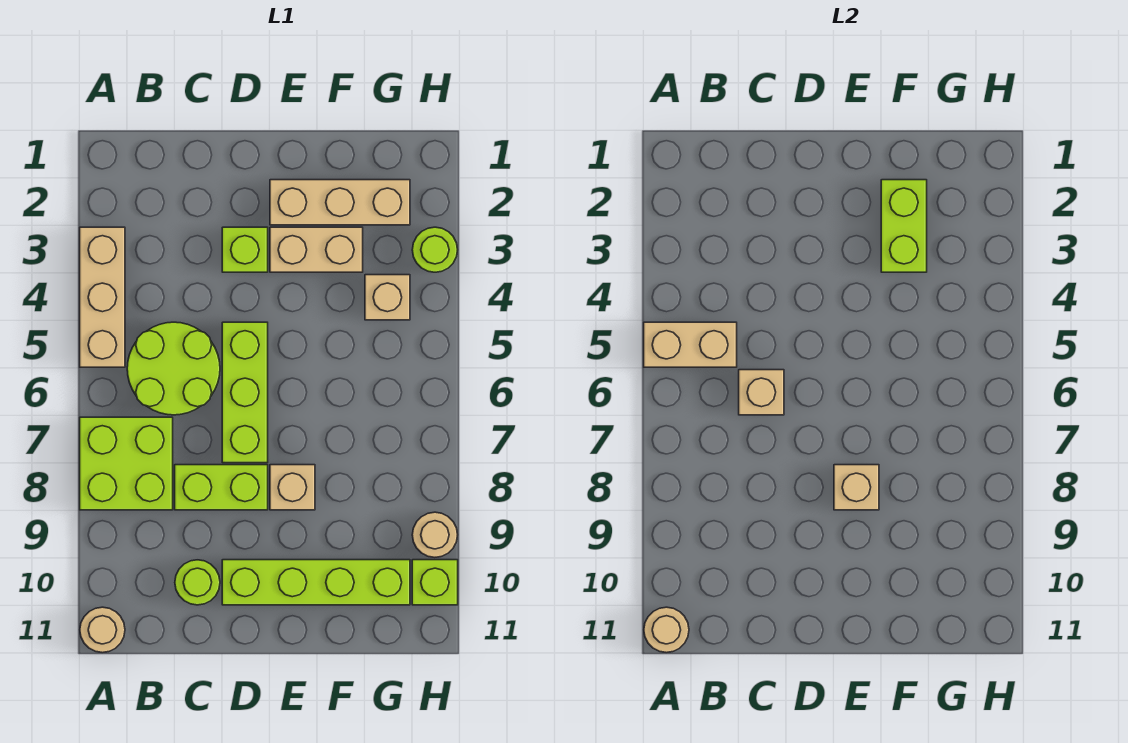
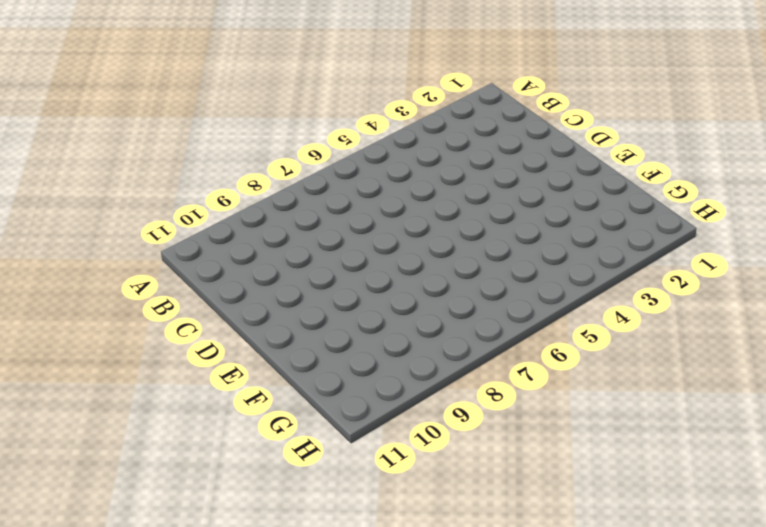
none -> tan 1x3 brick [80,227,125,367]
none -> lime 2x2 brick [80,417,173,510]
none -> tan 1x1 round brick [80,607,125,653]

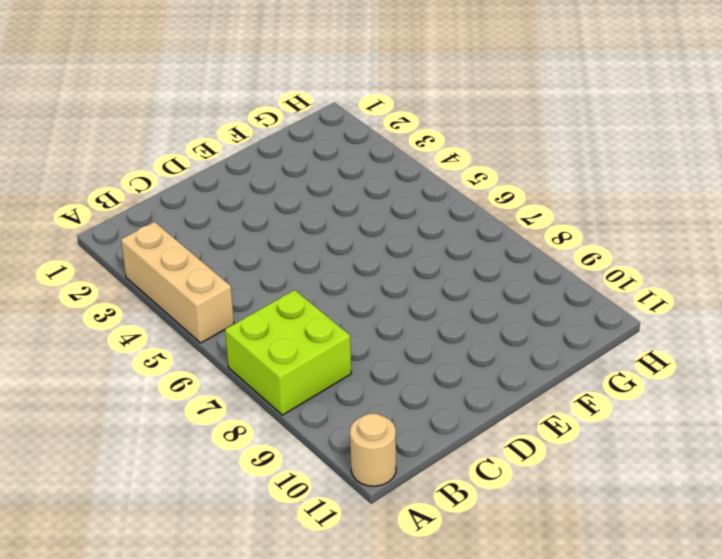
none -> lime 2x2 round brick [127,322,220,415]
none -> lime 1x2 brick [175,465,268,510]
none -> lime 1x1 round brick [175,560,220,605]

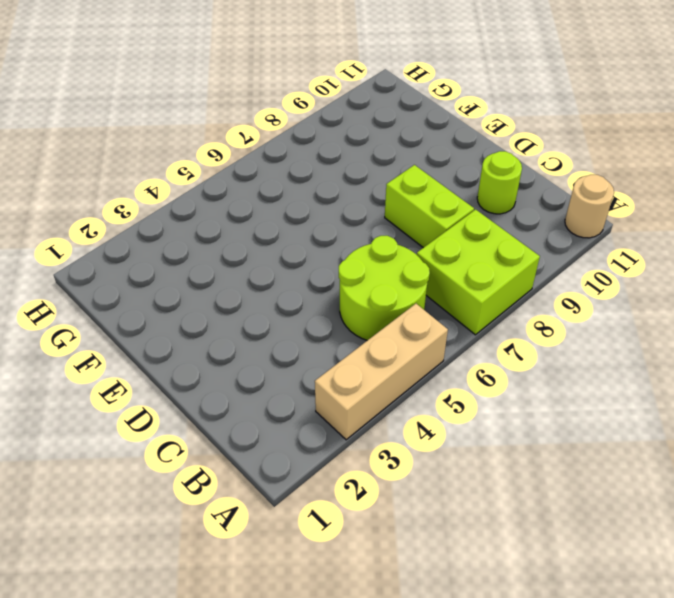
none -> lime 1x1 brick [222,227,268,272]
none -> lime 1x3 brick [222,322,268,463]
none -> lime 1x4 brick [222,560,410,605]

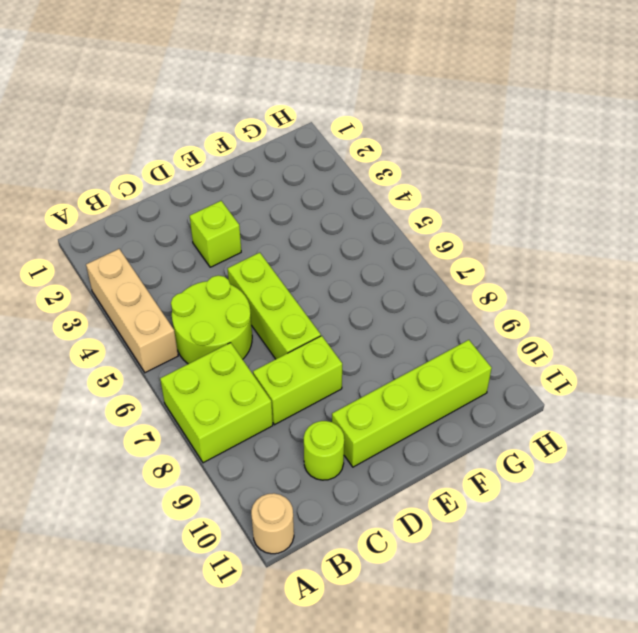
none -> tan 1x3 brick [270,180,410,225]
none -> tan 1x2 brick [270,227,363,272]
none -> tan 1x1 brick [270,465,315,510]

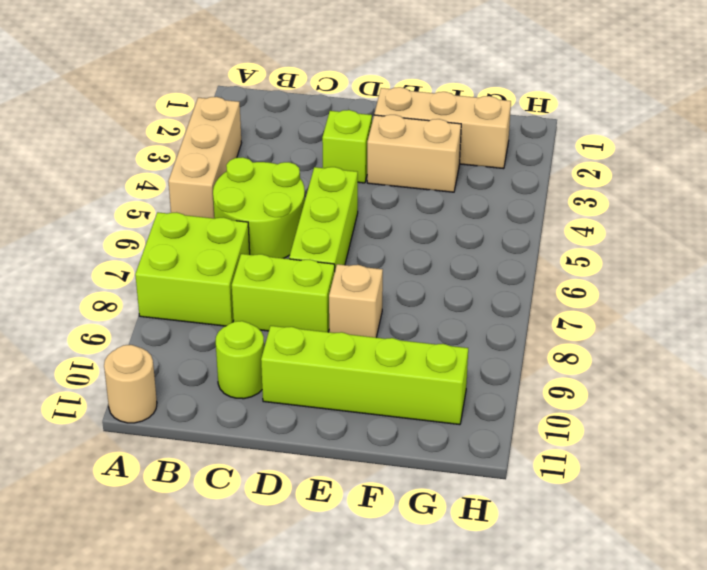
none -> tan 1x1 brick [365,275,410,320]
none -> lime 1x1 round brick [412,227,458,272]
none -> tan 1x1 round brick [412,512,458,557]

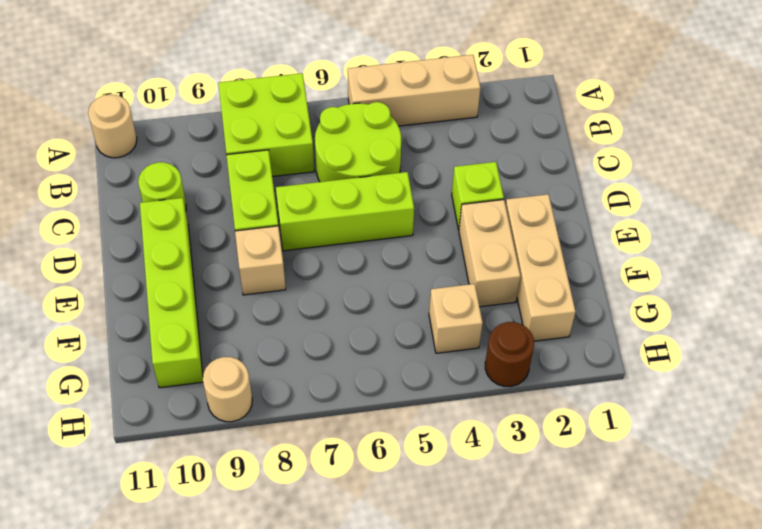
brown 1x1 round brick [485,322,534,387] -> lime 1x1 round brick [412,227,458,272]
none -> lime 1x1 brick [412,560,458,605]
none -> tan 1x2 brick [644,322,737,367]
none -> tan 1x1 round brick [644,607,689,653]

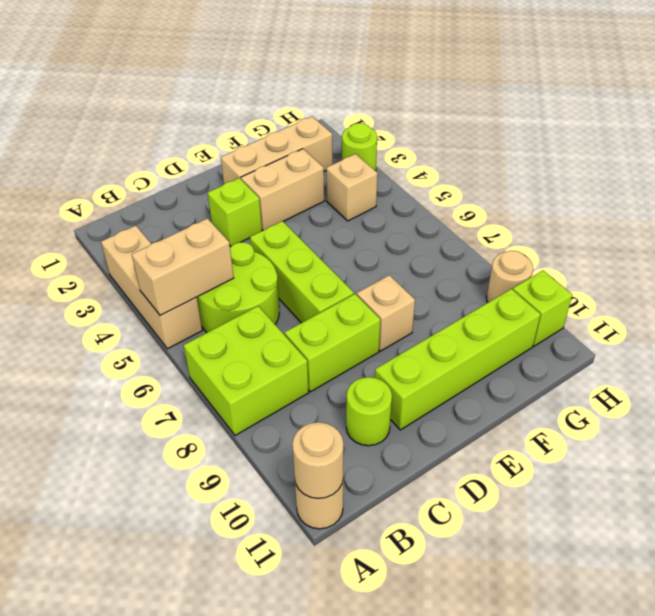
none -> tan 1x1 brick [739,370,784,415]
none -> tan 1x1 brick [834,465,879,510]
none -> lime 1x2 brick [881,180,927,272]

